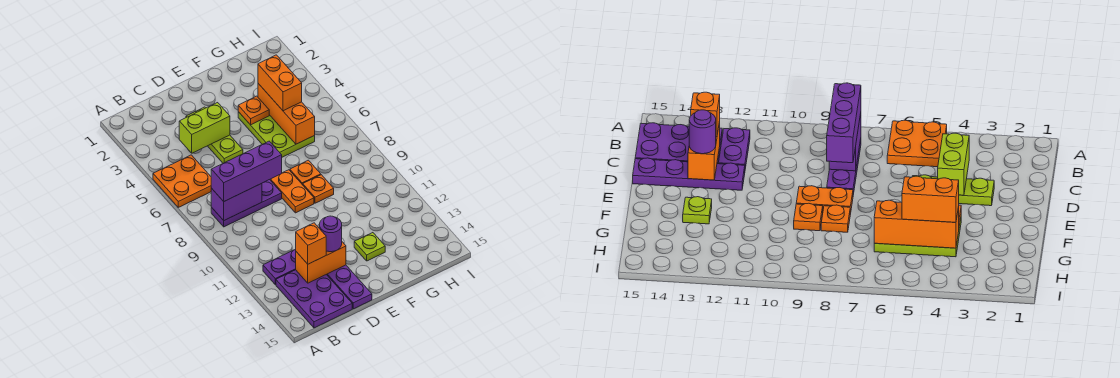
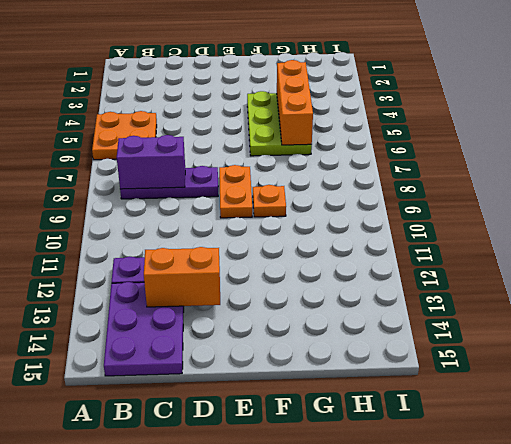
none -> lime 1x3 plate [186,107,243,163]
none -> purple 1x4 plate [327,265,372,309]
none -> orange 1x1 plate [290,160,321,185]

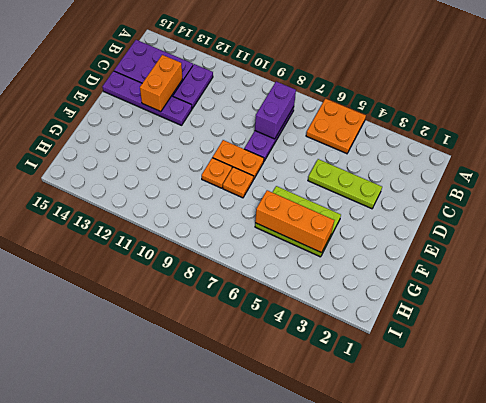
none -> lime 1x1 plate [354,233,385,261]
none -> lime 1x2 brick [179,103,230,153]
none -> orange 1x1 plate [238,96,269,125]

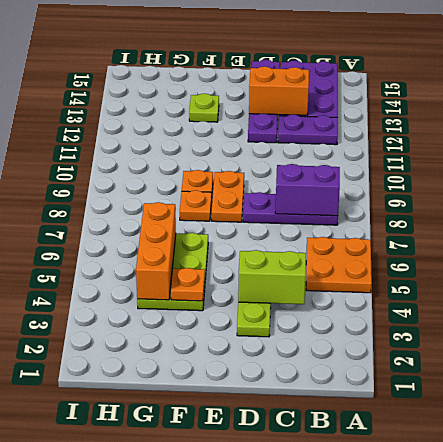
none -> purple 1x3 brick [211,141,282,201]
none -> orange 1x1 brick [296,223,326,264]
none -> purple 1x1 round brick [319,216,342,252]

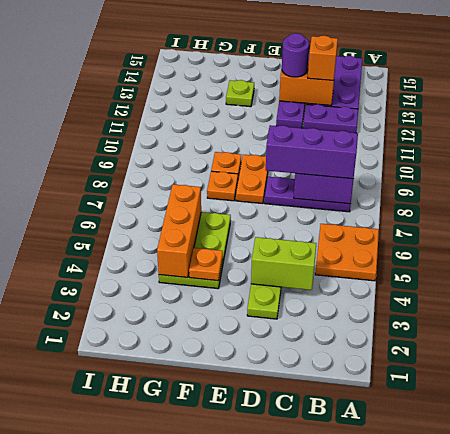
none -> orange 1x2 brick [258,55,302,111]

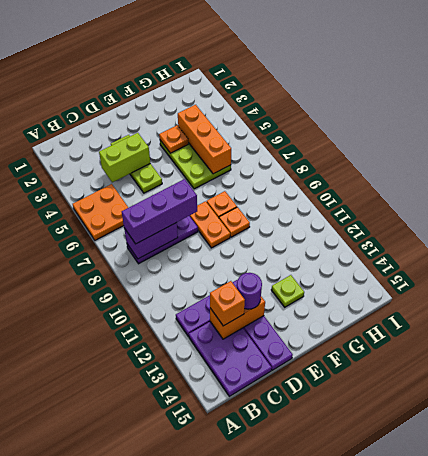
none -> orange 1x2 brick [258,55,302,111]

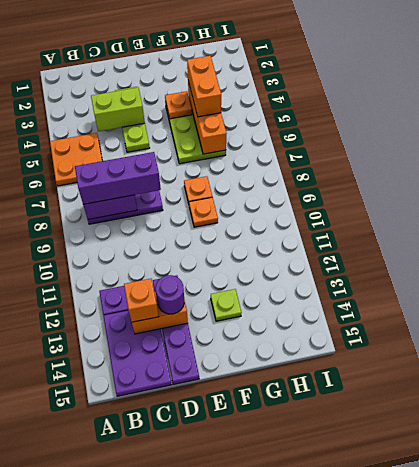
none -> orange 1x2 plate [270,170,314,213]

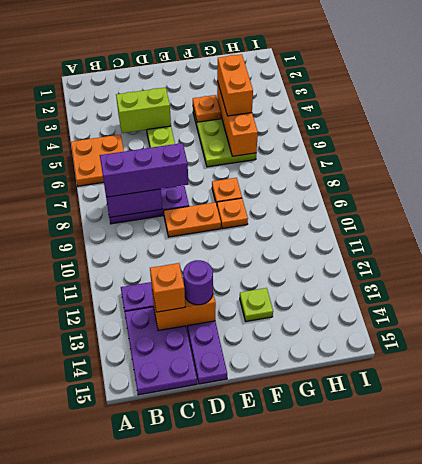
orange 1x2 plate [164,202,221,237] -> orange 1x2 plate turned to [270,170,314,213]

